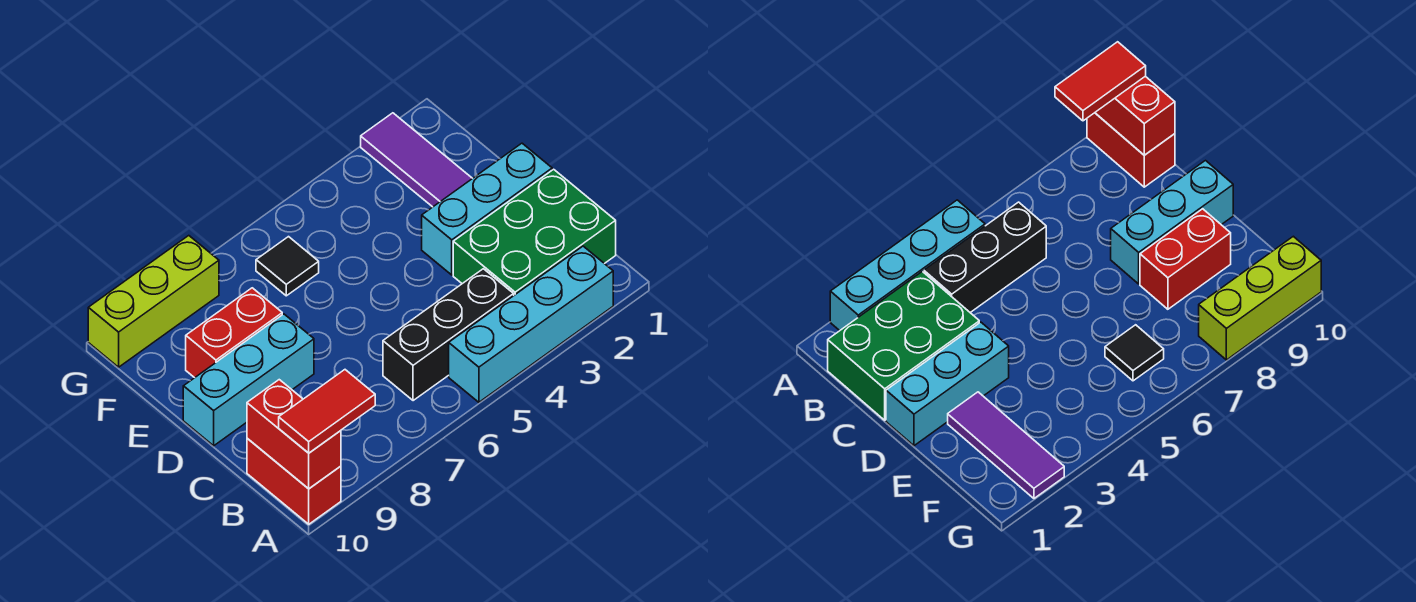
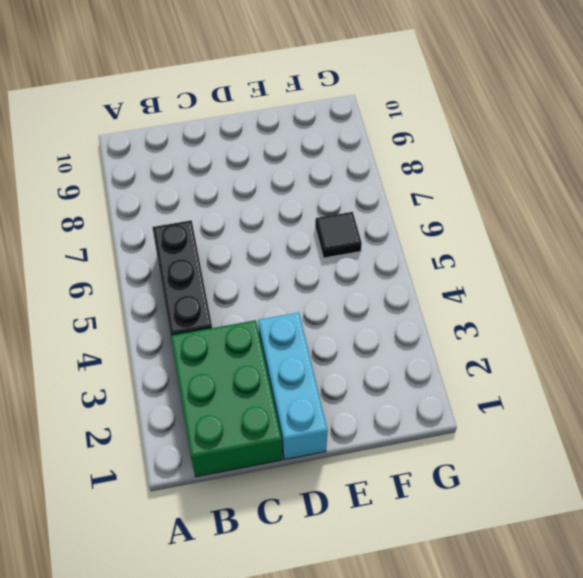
none -> cyan 1x4 brick [449,246,613,402]
none -> red 1x2 brick [247,438,341,524]
none -> cyan 1x3 brick [183,314,314,446]

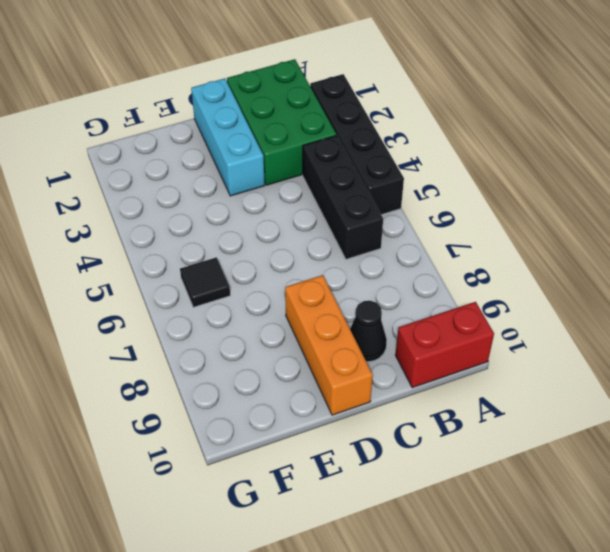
black 1x4 brick [310,74,404,215] -> cyan 1x4 brick [449,246,613,402]
black 1x1 cone [350,301,387,362] -> none
orange 1x3 brick [285,275,373,415] -> cyan 1x3 brick [183,314,314,446]
none -> purple 1x3 tile [361,113,472,207]
none -> red 1x2 brick [186,288,282,378]
none -> lime 1x3 brick [88,236,219,367]

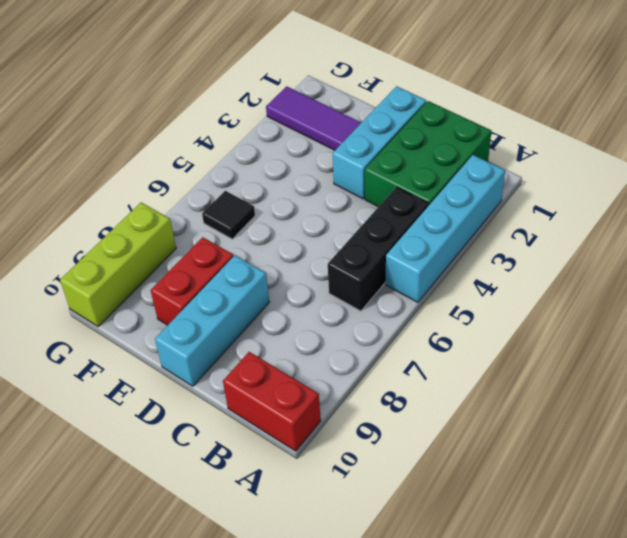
none -> red 1x2 brick [247,380,341,489]
none -> red 1x2 tile [279,370,375,453]

